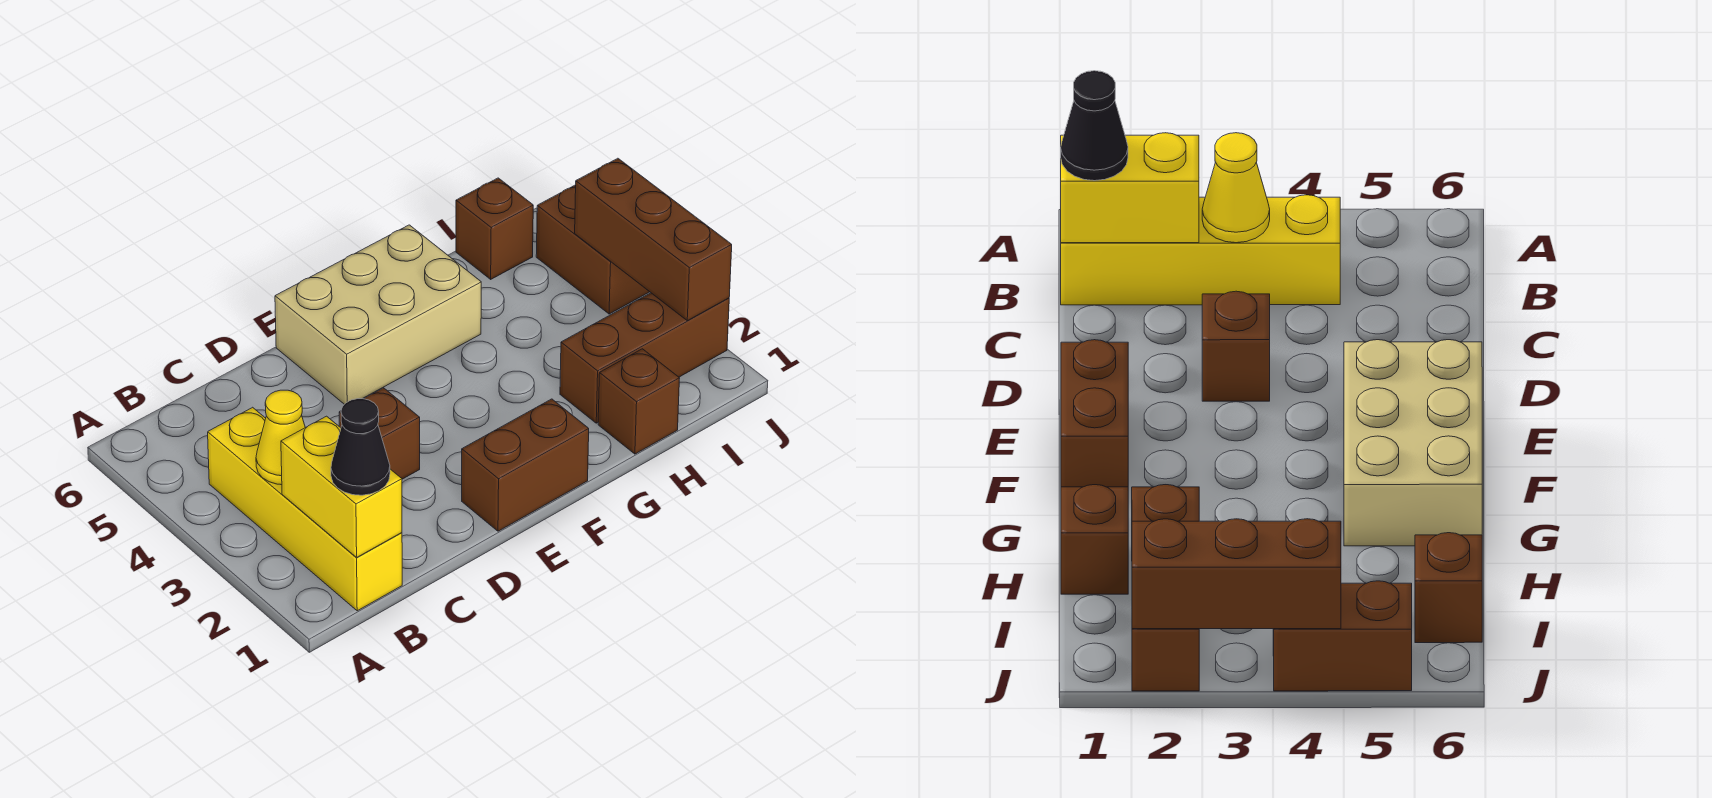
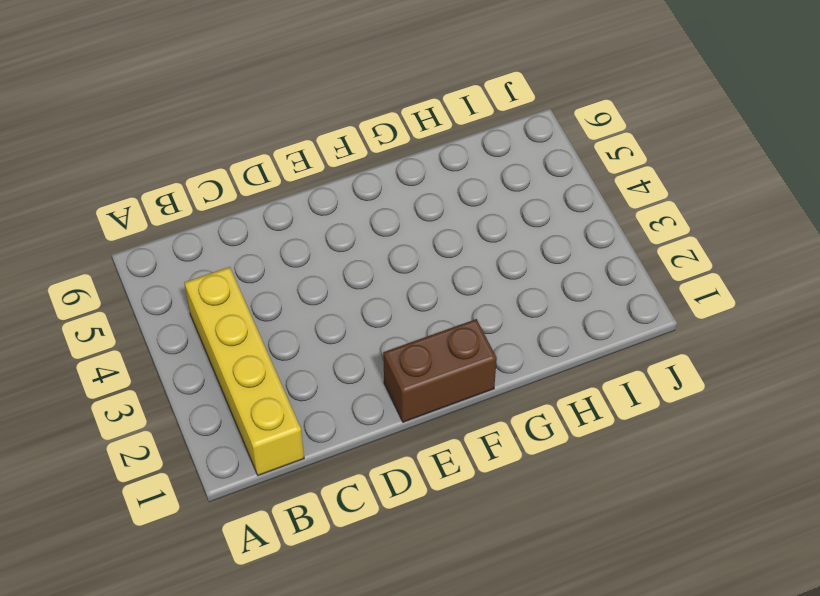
none -> brown 1x1 brick [339,388,420,479]
none -> tan 2x3 brick [275,225,481,404]
none -> brown 1x1 brick [598,349,680,454]

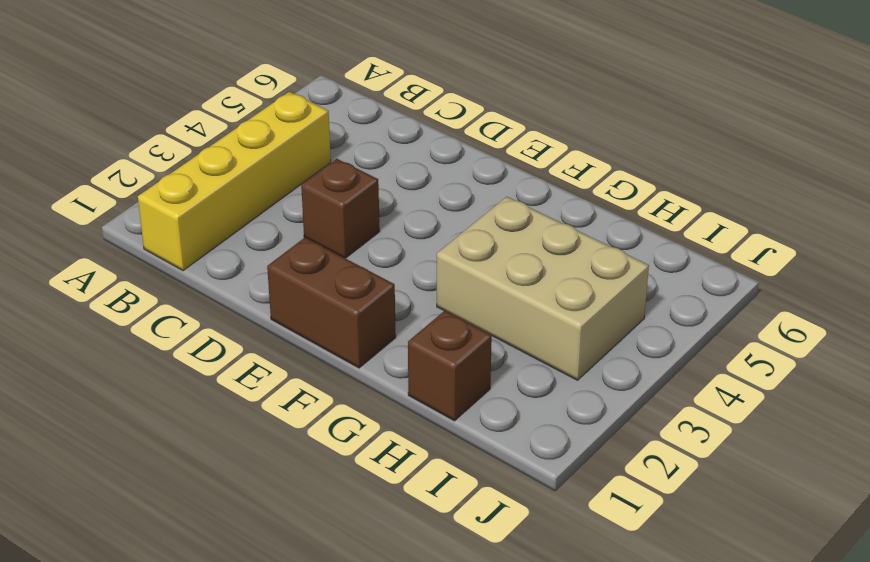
tan 2x3 brick [437,197,649,380] -> tan 2x3 brick moved to [275,225,481,404]
none -> brown 1x3 brick [560,293,729,423]
none -> brown 1x1 brick [456,178,533,279]
none -> brown 1x2 brick [536,185,649,314]

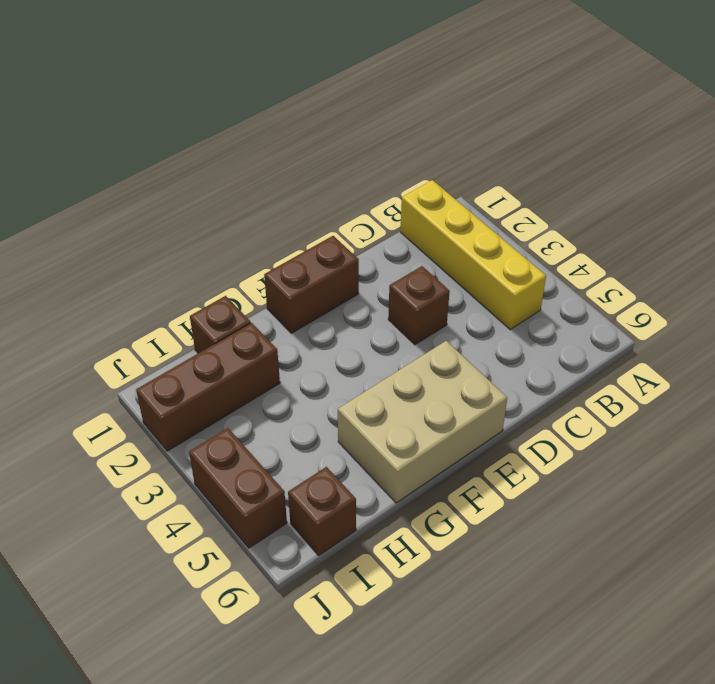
none -> yellow 1x2 brick [281,416,402,557]
none -> yellow 1x1 cone [256,390,305,485]
none -> brown 1x3 brick [575,158,732,321]

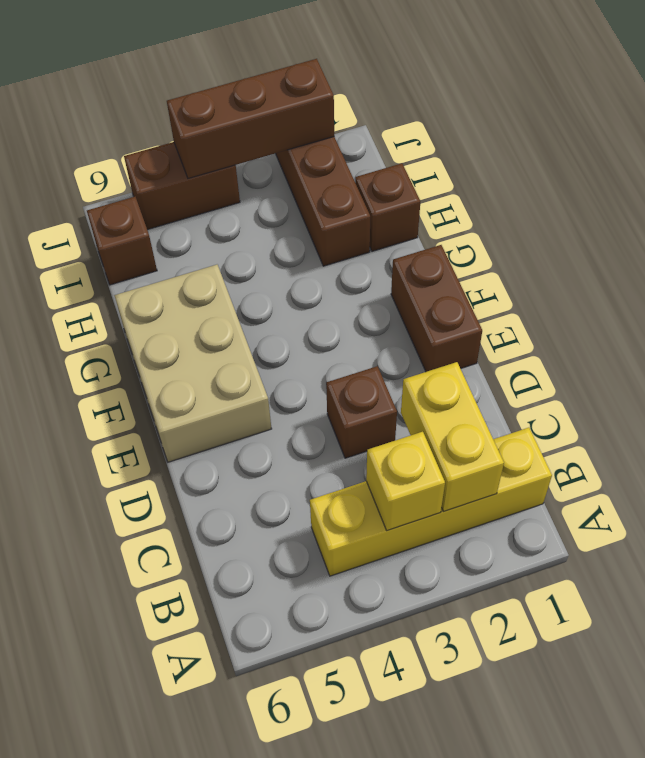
yellow 1x2 brick [401,362,504,511] -> yellow 1x2 brick turned to [281,416,402,557]
yellow 1x1 brick [366,432,445,531] -> yellow 1x1 cone [256,390,305,485]
none -> black 1x1 cone [331,399,390,495]

